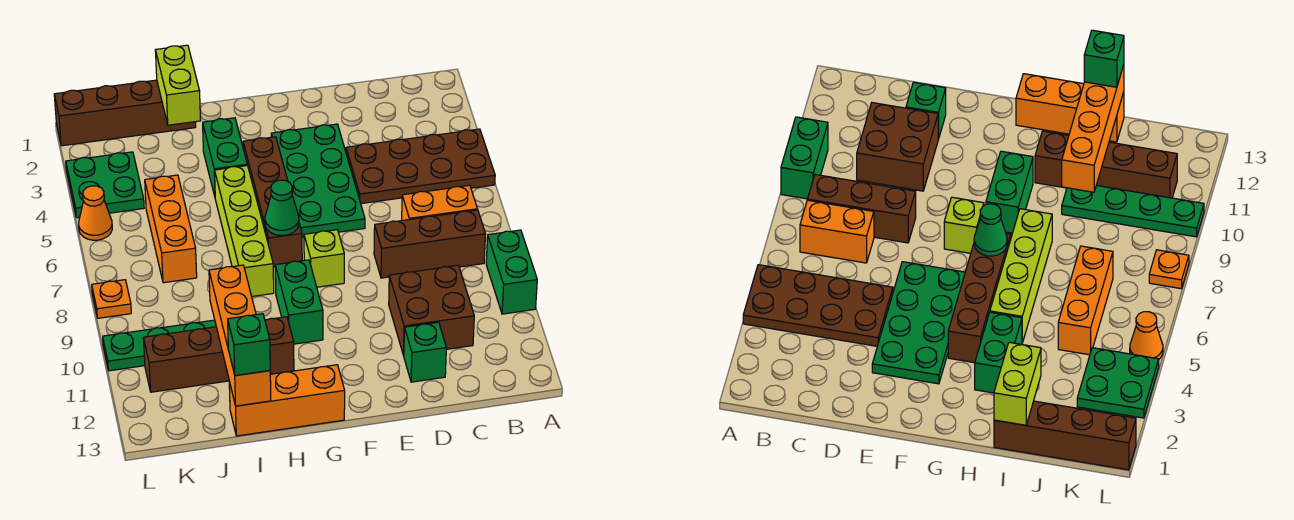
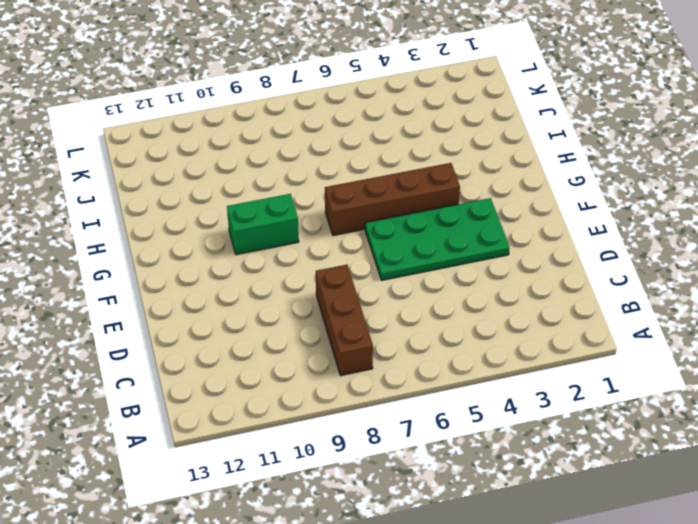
none -> brown 2x4 plate [346,129,495,204]
none -> green 1x2 brick [486,230,537,314]
none -> orange 1x2 brick [402,185,478,221]

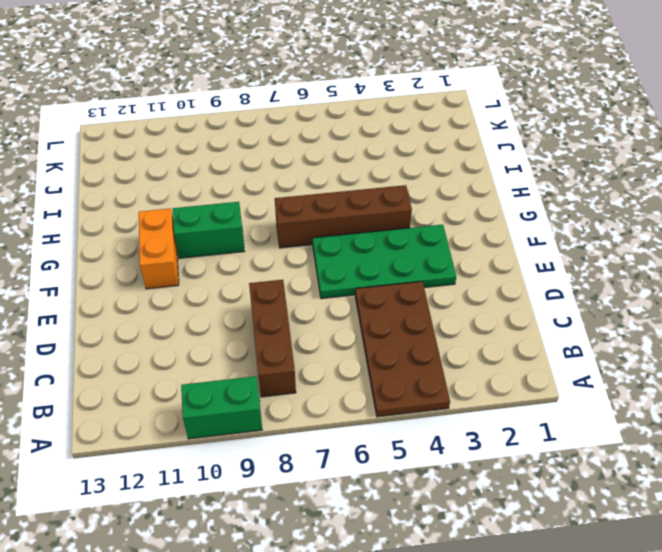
orange 1x2 brick [139,208,179,289] -> orange 1x2 brick moved to [402,185,478,221]
none -> brown 2x2 brick [389,265,474,355]
none -> green 1x1 brick [404,322,446,382]
none -> lime 1x1 brick [304,230,344,287]

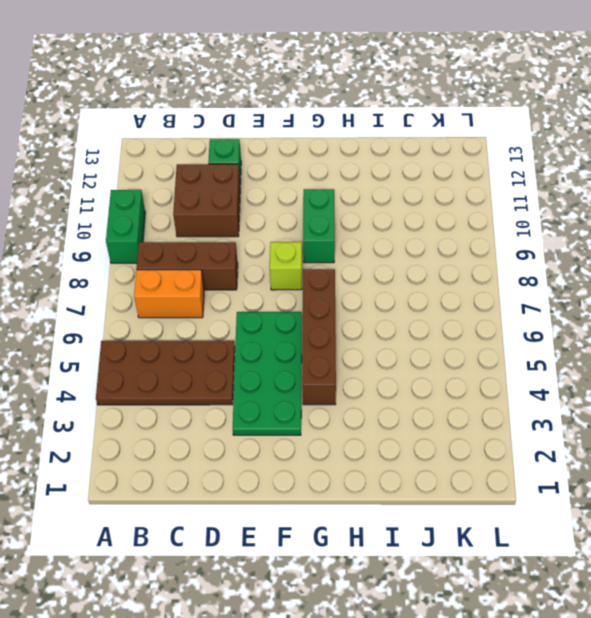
none -> orange 1x3 brick [229,365,345,436]
none -> green 1x2 brick [203,118,247,196]
none -> lime 1x4 brick [215,166,274,296]

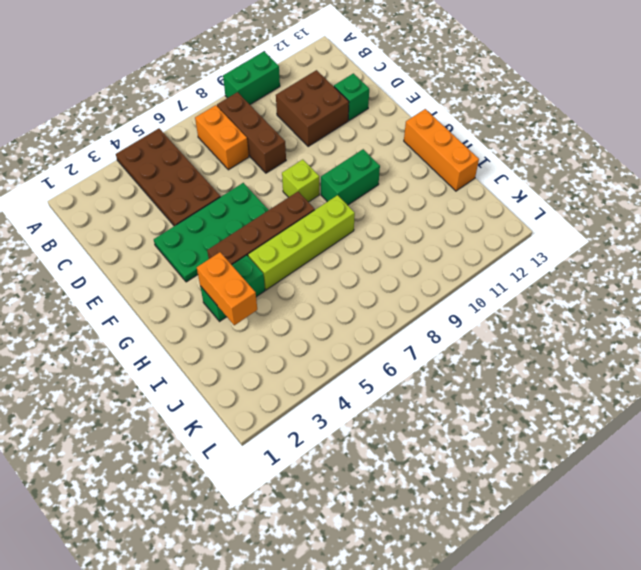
orange 1x2 brick [197,252,257,325] -> none
none -> brown 1x4 brick [143,317,294,392]
none -> brown 1x4 brick [54,80,196,146]
none -> green 1x4 plate [103,320,216,371]

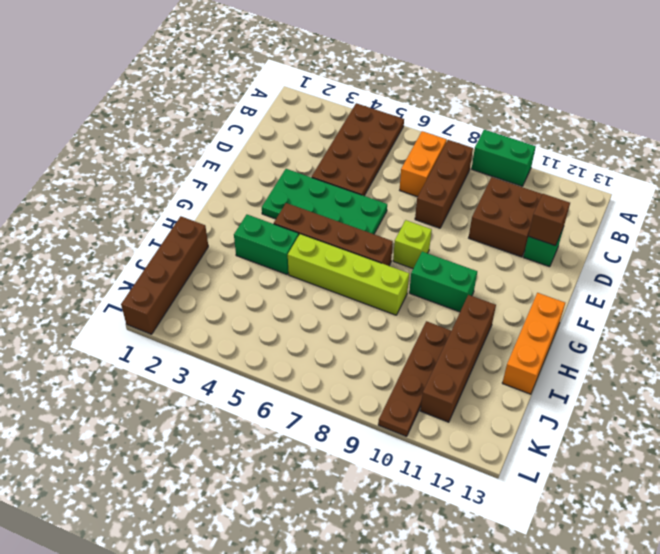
brown 1x1 brick [528,194,570,246] -> none
brown 1x4 plate [378,321,451,436] -> green 1x4 plate [103,320,216,371]
none -> orange 1x3 brick [145,175,197,283]
none -> green 2x2 plate [66,152,144,218]
none -> orange 1x1 cone [79,186,112,240]

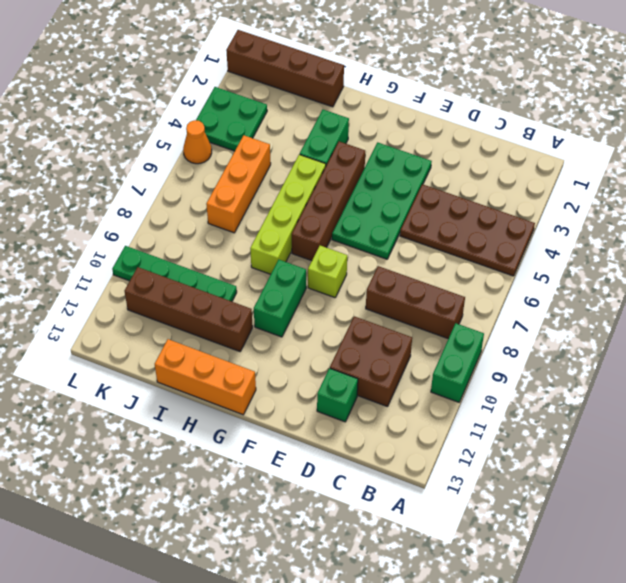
none -> orange 1x2 brick [402,185,478,221]
none -> orange 1x1 plate [92,280,131,318]
none -> green 1x1 cone [265,180,299,236]

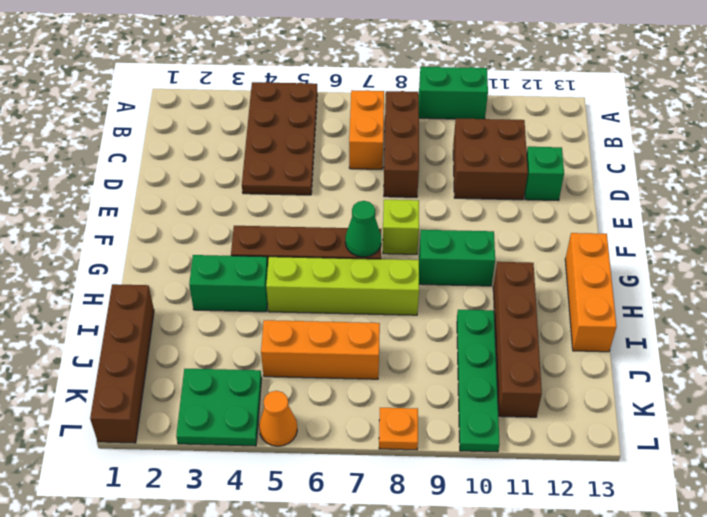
none -> green 2x4 plate [271,124,365,237]
none -> lime 1x2 brick [155,45,201,125]
none -> orange 1x4 brick [209,265,271,406]

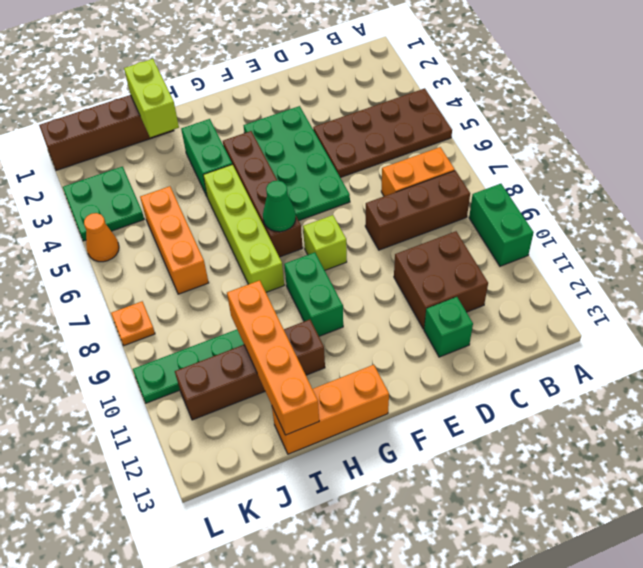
none -> green 1x1 brick [228,314,270,376]

